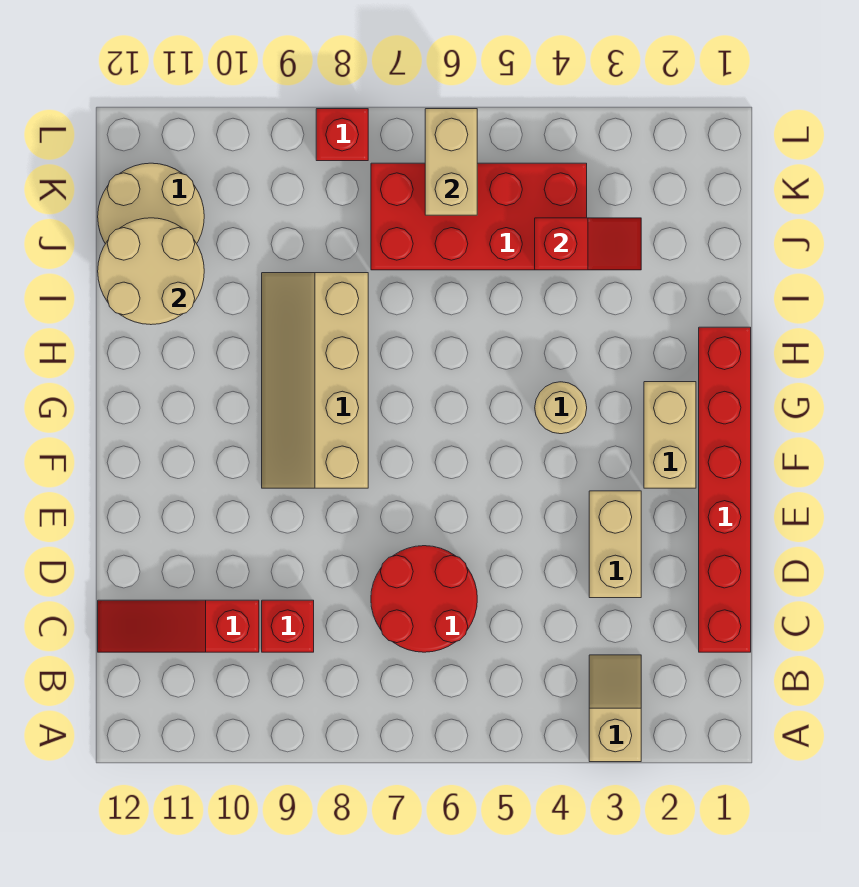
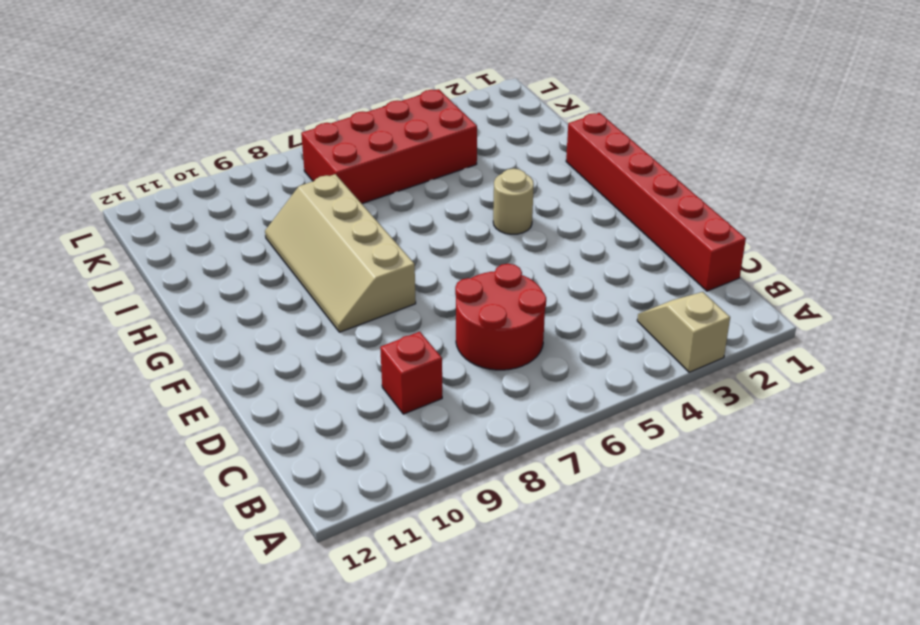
none -> red 1x3 slope [98,600,259,652]
none -> tan 1x2 brick [589,491,641,598]
none -> tan 1x2 brick [644,382,696,488]

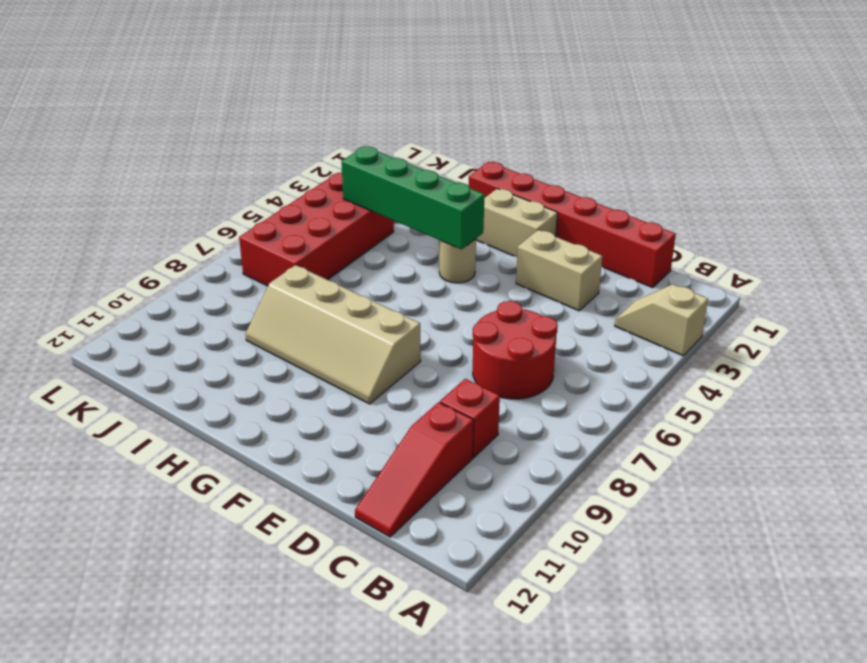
green 1x4 brick [341,146,484,249] -> red 1x2 slope [535,218,641,270]
none -> tan 2x2 round brick [98,163,204,244]
none -> red 1x1 brick [316,109,368,161]
none -> tan 2x2 round brick [98,218,204,325]

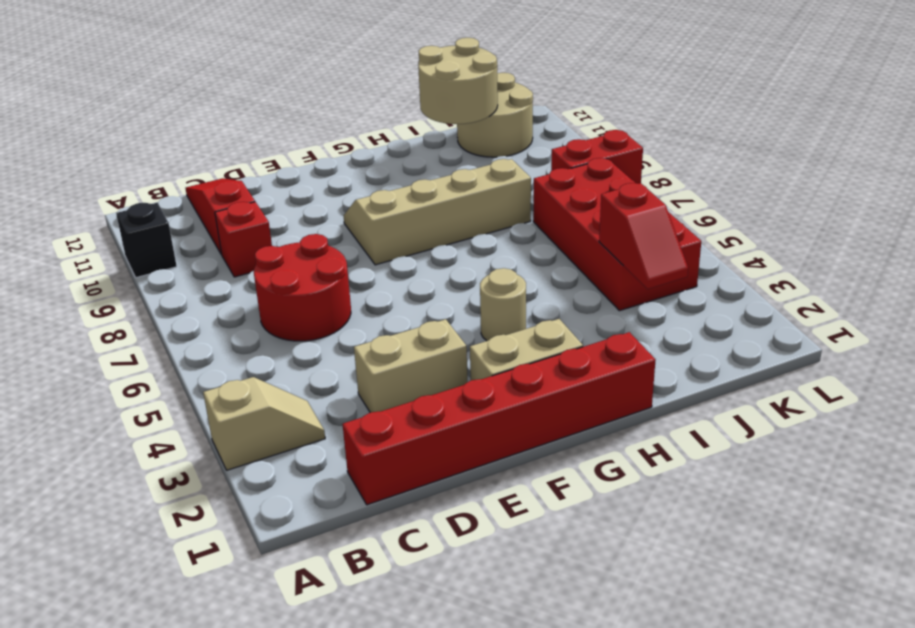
black 1x1 brick [116,203,177,278] -> none
red 1x2 brick [551,130,643,184] -> red 1x1 brick [316,109,368,161]
none -> tan 1x2 brick [425,109,477,215]

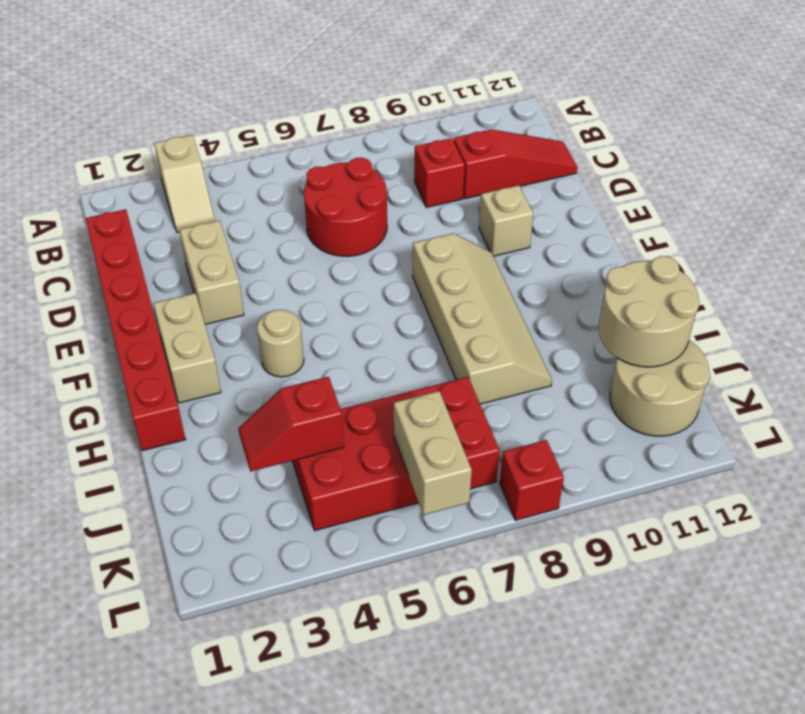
tan 1x1 brick [479,185,533,256] -> none

